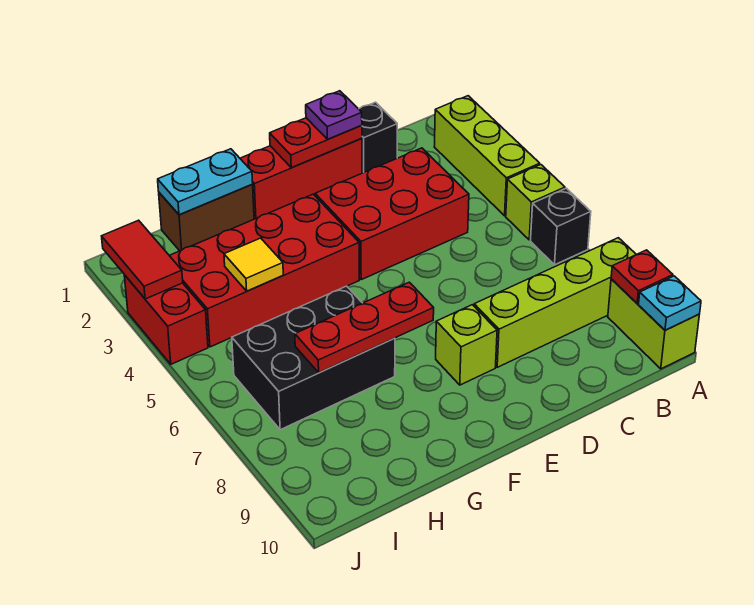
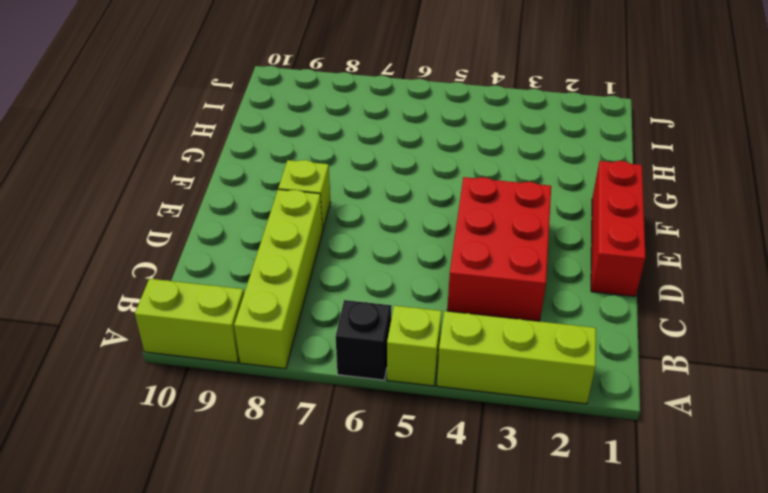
none -> black 1x1 brick [359,102,397,173]
none -> red 2x4 brick [169,194,359,347]
none -> brown 1x2 brick [159,185,254,251]

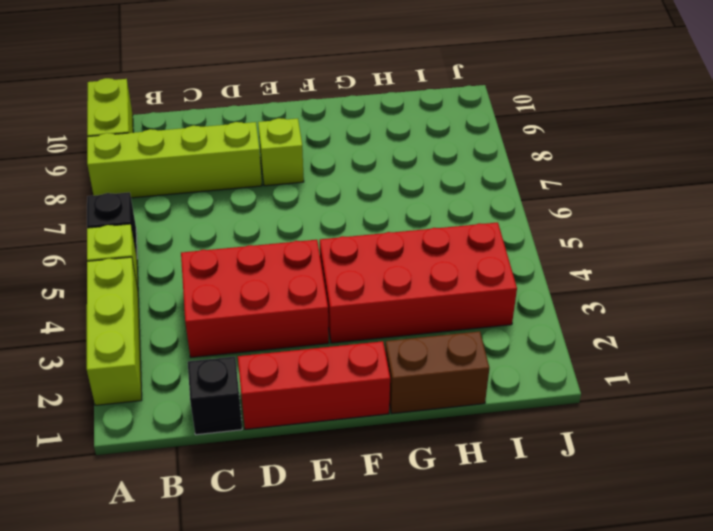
none -> black 2x3 brick [232,286,395,430]
none -> red 1x2 brick [124,275,208,364]
none -> red 1x1 plate [611,250,673,303]

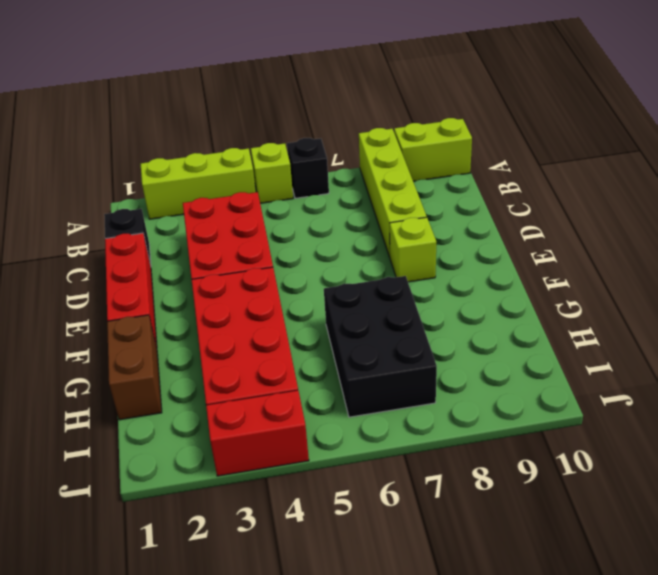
none -> red 1x1 plate [611,250,673,303]
none -> cyan 1x1 plate [639,276,701,330]
none -> red 1x2 plate [270,118,362,168]

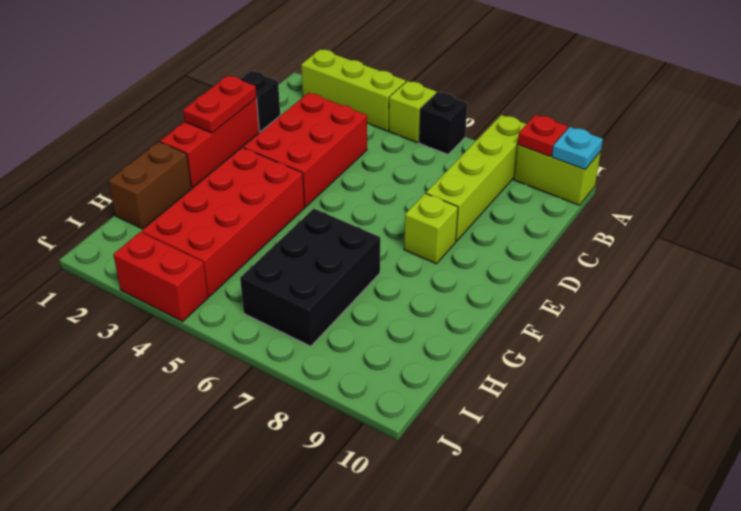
none -> red 1x3 plate [295,282,434,372]
none -> cyan 1x2 plate [158,149,253,215]
none -> yellow 1x1 tile [224,238,283,291]

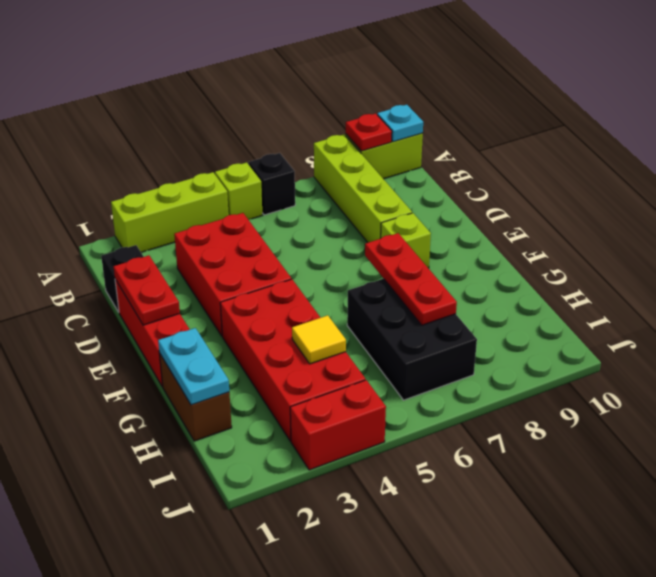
none -> red 1x2 tile [102,220,183,299]
none -> purple 1x1 plate [306,91,362,139]

